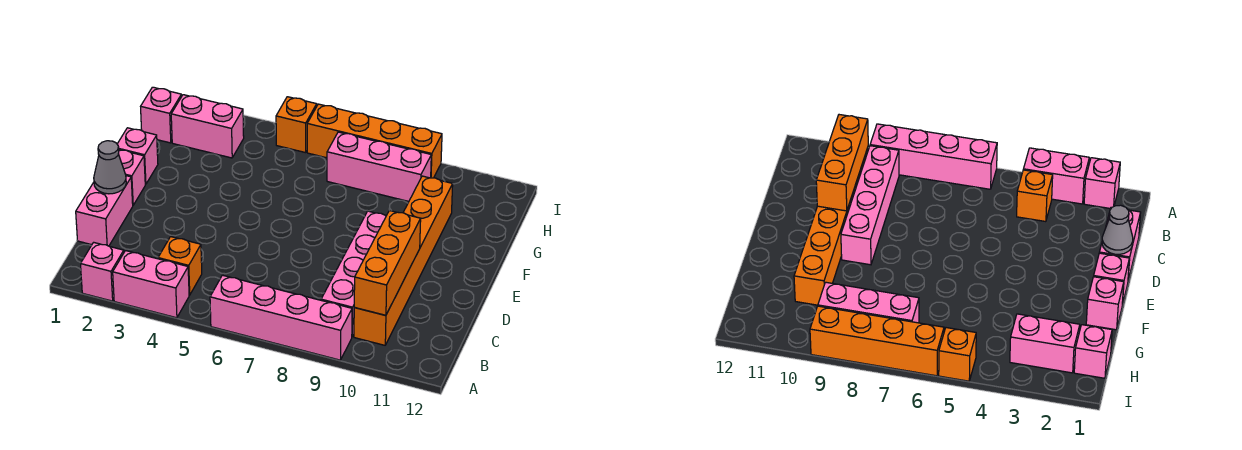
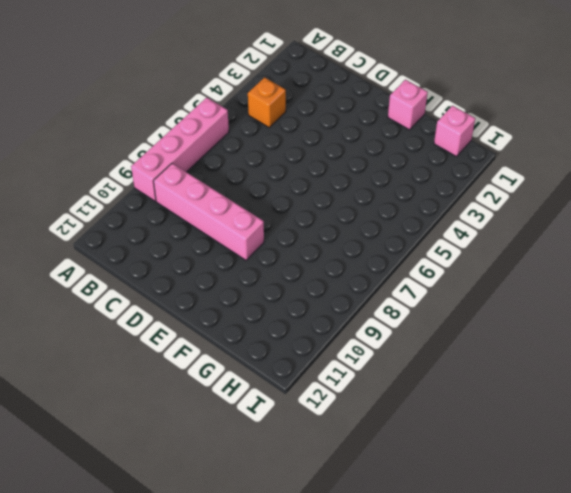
none -> pink 1x1 brick [81,242,124,301]
none -> pink 1x2 brick [113,251,189,318]
none -> orange 1x6 brick [354,176,453,345]

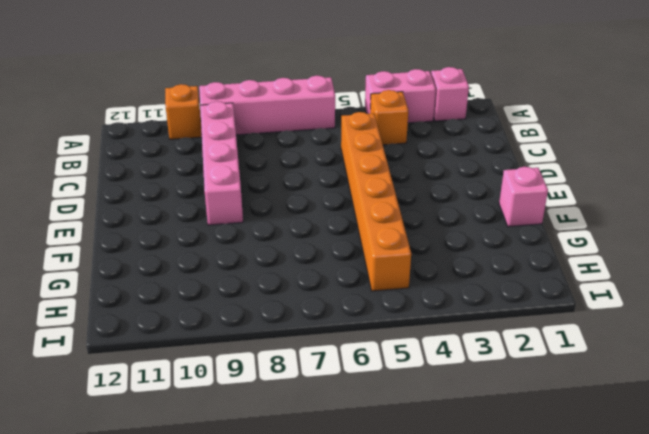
orange 1x1 brick [165,84,202,139] -> orange 1x1 brick moved to [276,97,317,153]
orange 1x6 brick [341,112,411,291] -> orange 1x6 brick moved to [354,176,453,345]
none -> pink 1x2 brick [76,176,133,246]
none -> pink 1x1 brick [118,150,145,205]
none -> pink 1x1 brick [141,87,182,143]

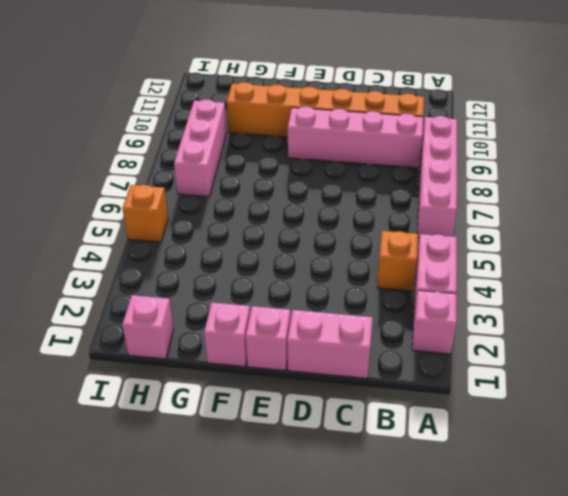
none -> pink 1x2 brick [171,95,244,158]
none -> orange 1x4 brick [307,104,442,178]
none -> orange 1x3 brick [354,211,421,315]

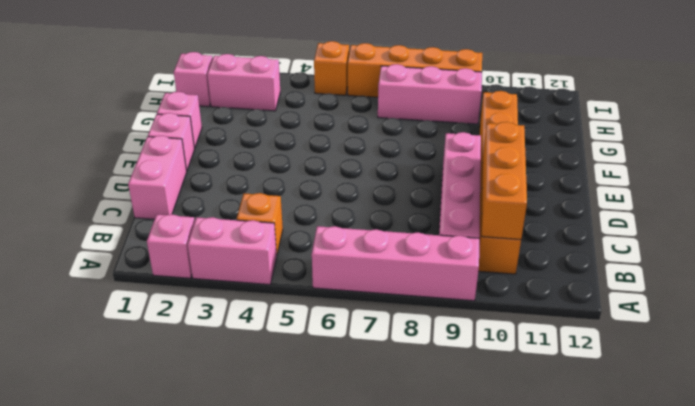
none -> grey 1x1 cone [94,141,126,194]

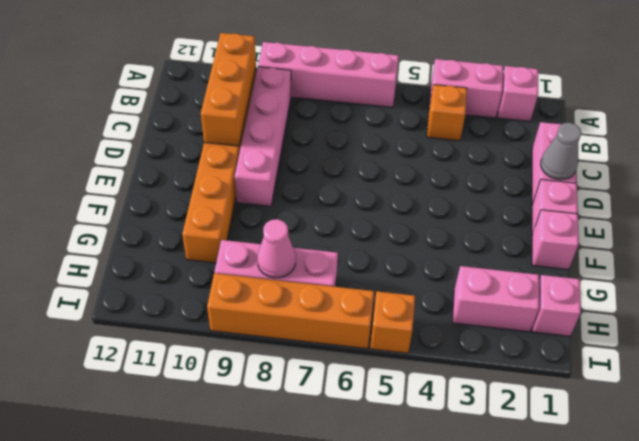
pink 1x1 cone [257,219,296,278] -> none

